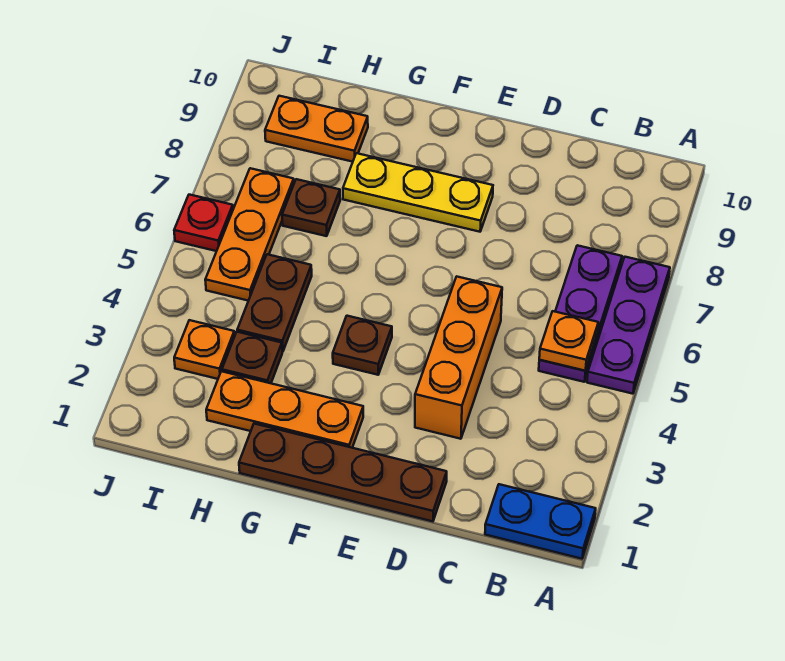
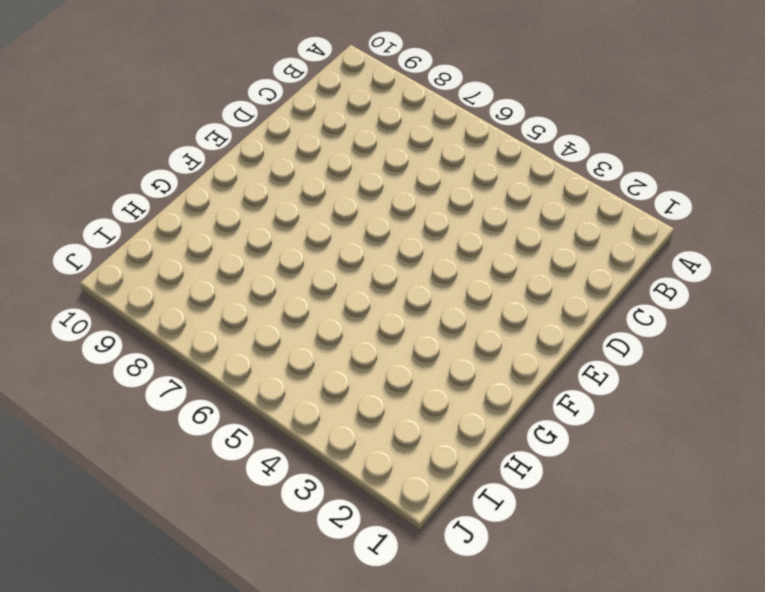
none -> blue 1x2 plate [485,484,596,559]
none -> purple 1x3 plate [587,257,670,394]
none -> purple 1x3 plate [539,245,622,382]

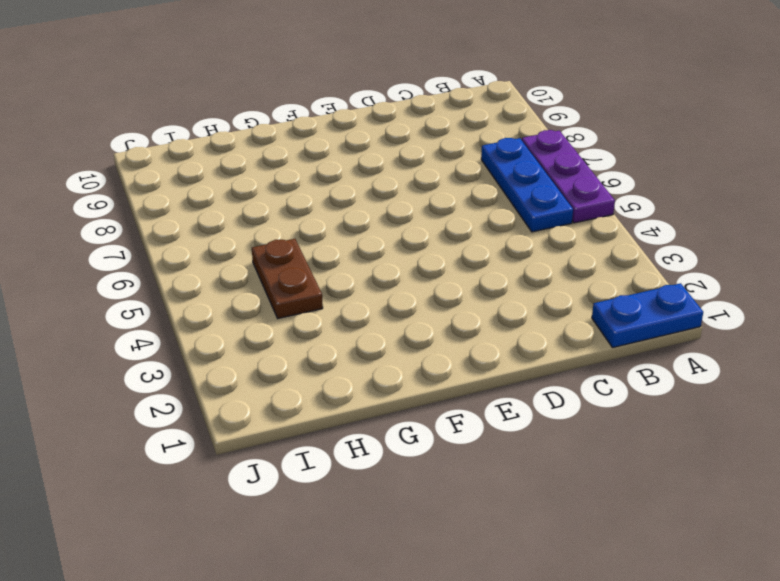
blue 1x3 plate [481,138,573,232] -> purple 1x3 plate [539,245,622,382]
none -> brown 1x4 plate [239,424,447,521]
none -> orange 1x3 brick [415,277,502,439]
none -> yellow 1x3 plate [343,153,493,232]

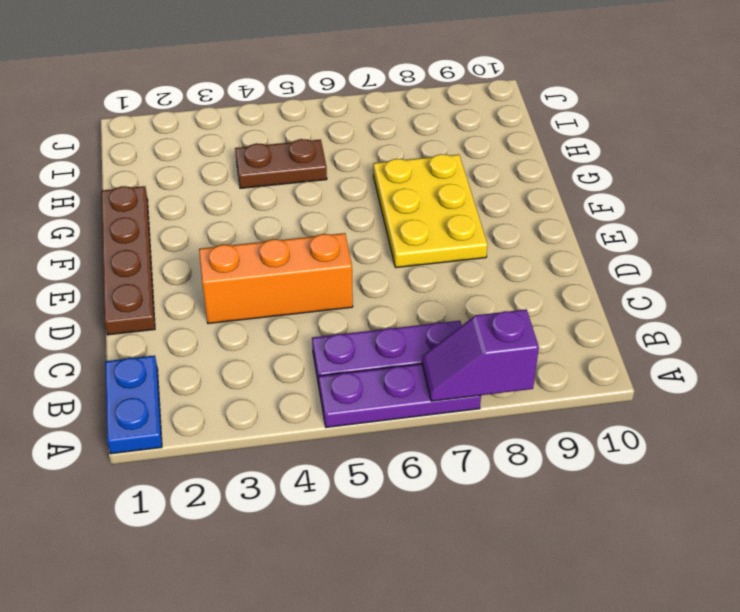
purple 1x2 slope [422,309,539,401] -> none
yellow 2x3 plate [373,154,488,268] -> yellow 1x3 plate [343,153,493,232]
none -> orange 1x3 plate [206,371,363,448]
none -> brown 1x1 plate [333,316,392,375]
none -> brown 1x1 plate [222,332,282,383]

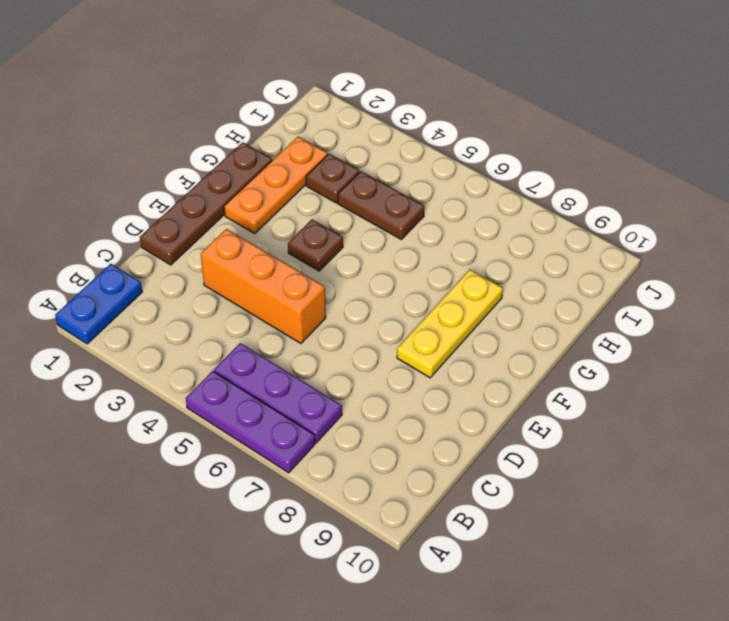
none -> brown 1x1 plate [282,179,340,236]
none -> orange 1x2 plate [265,96,368,162]
none -> orange 1x1 plate [174,320,235,379]

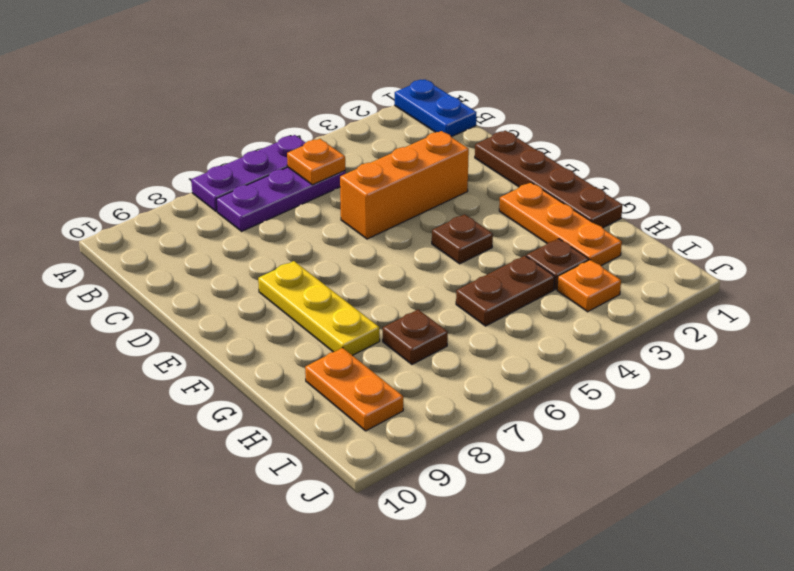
none -> orange 1x3 plate [205,168,294,301]
none -> red 1x1 plate [174,195,233,251]

